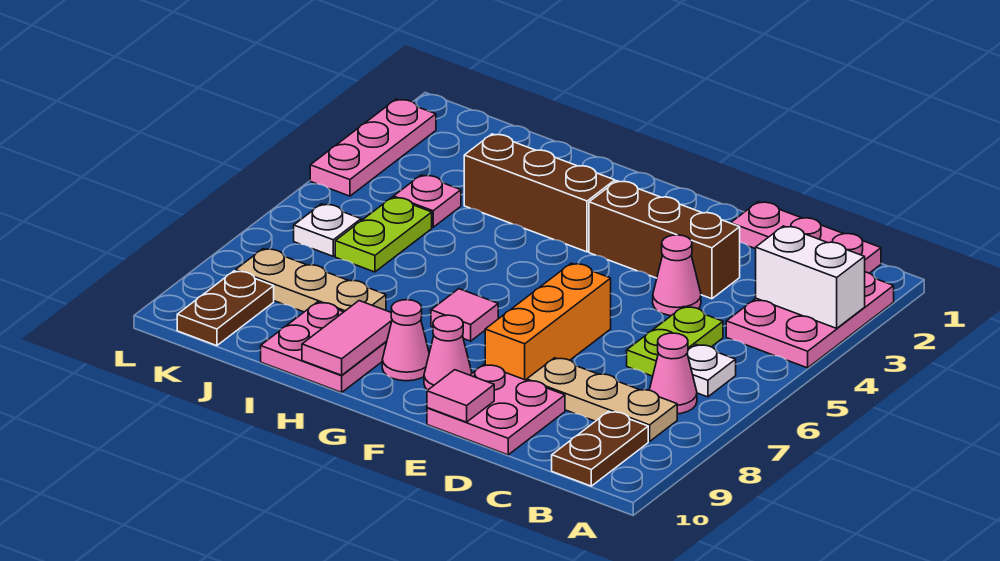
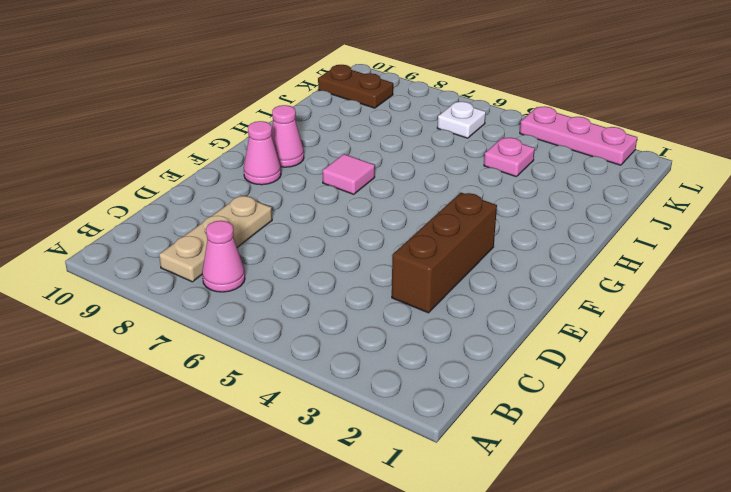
none -> pink 2x3 plate [726,272,894,368]
none -> pink 1x3 plate [731,202,881,273]
none -> white 1x1 plate [687,345,736,397]

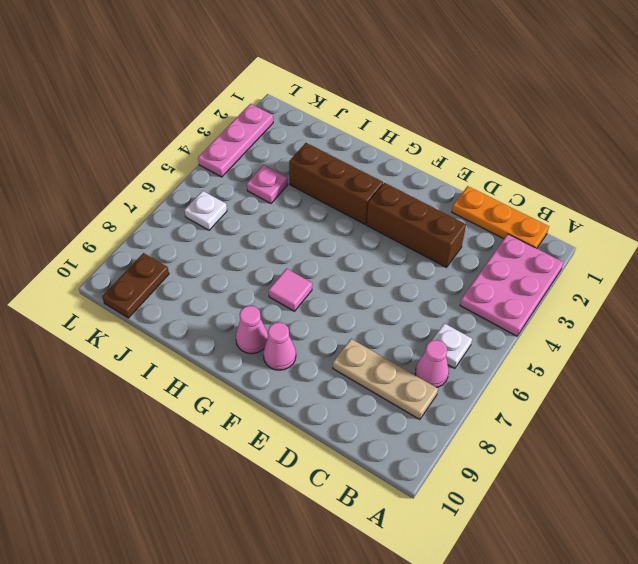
orange 1x3 plate [452,186,549,248] -> pink 1x3 plate [731,202,881,273]
none -> brown 1x2 plate [552,411,648,486]
none -> lime 1x2 plate [627,307,723,376]
none -> pink 1x1 cone [653,235,701,316]

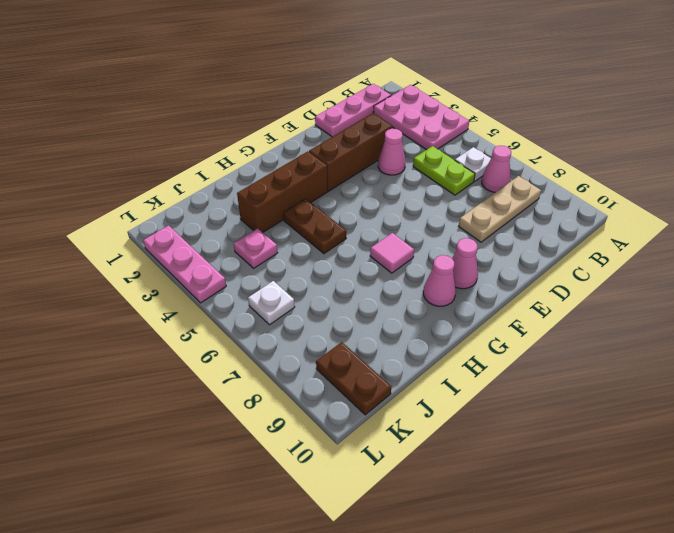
brown 1x2 plate [283,199,346,254] -> brown 1x2 plate moved to [552,411,648,486]
none -> pink 2x2 plate [427,365,565,455]
none -> orange 1x3 brick [485,263,611,380]
none -> pink 2x2 plate [261,302,387,392]

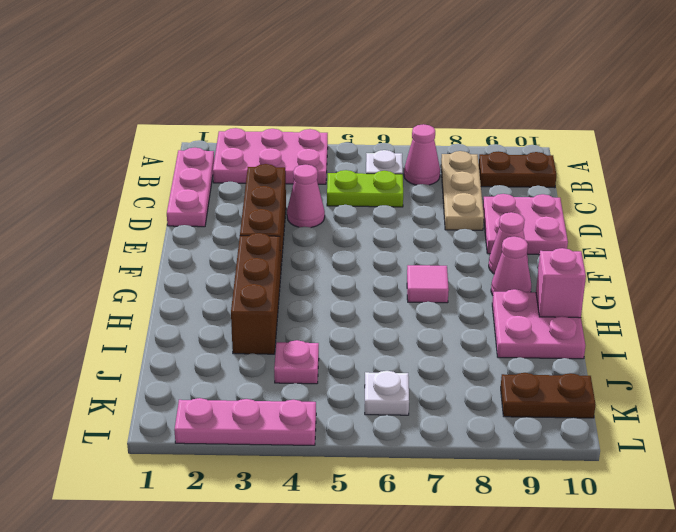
pink 1x1 brick [536,248,586,318] -> pink 1x2 tile [302,301,392,375]
none -> orange 1x3 brick [485,263,611,380]
none -> tan 1x3 plate [236,249,386,312]
none -> lime 1x2 plate [335,197,432,272]

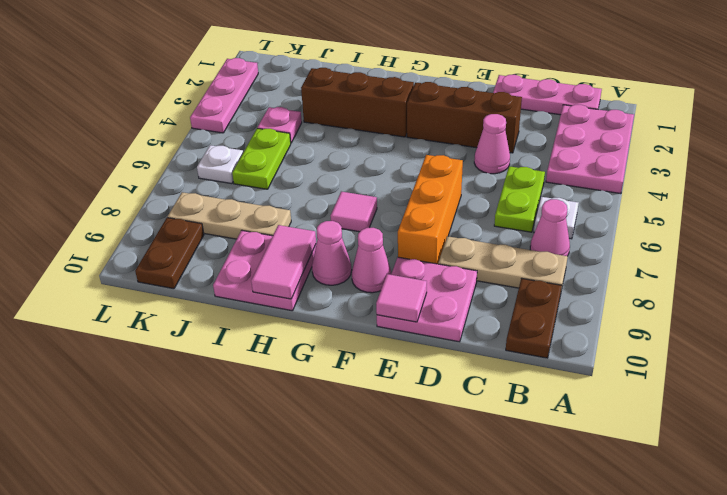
none -> white 1x2 brick [756,226,865,328]

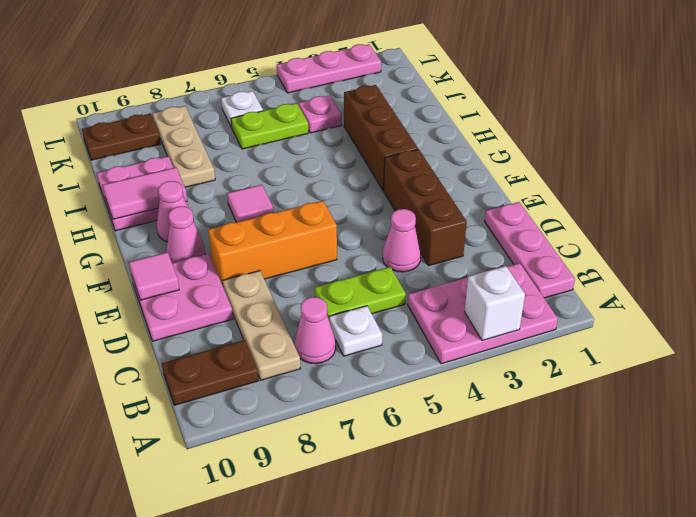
white 1x1 brick [464,266,525,341] -> white 1x2 brick [756,226,865,328]

